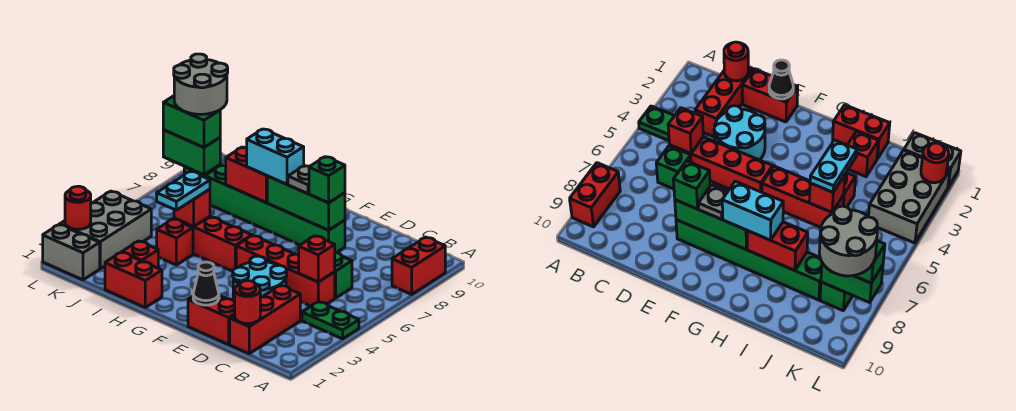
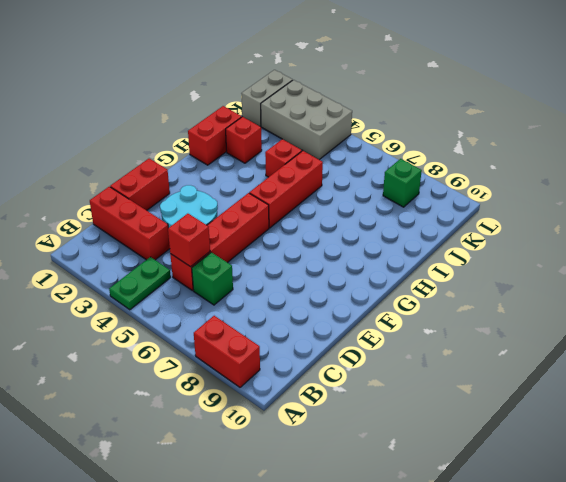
none -> green 1x6 brick [205,165,345,253]
none -> red 1x1 round brick [235,281,260,324]
none -> black 1x1 cone [193,262,219,305]

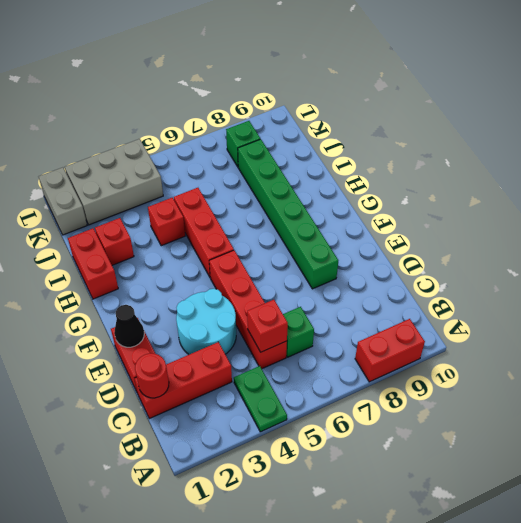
none -> green 1x3 brick [267,176,345,230]
none -> red 1x2 brick [226,147,267,202]
none -> red 1x1 brick [174,189,210,227]

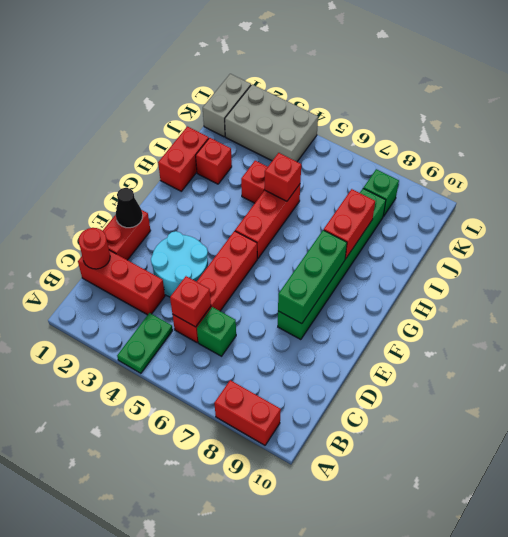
none -> green 1x2 brick [163,130,220,175]
none -> red 1x1 round brick [65,186,91,229]
none -> green 1x1 brick [309,157,345,203]

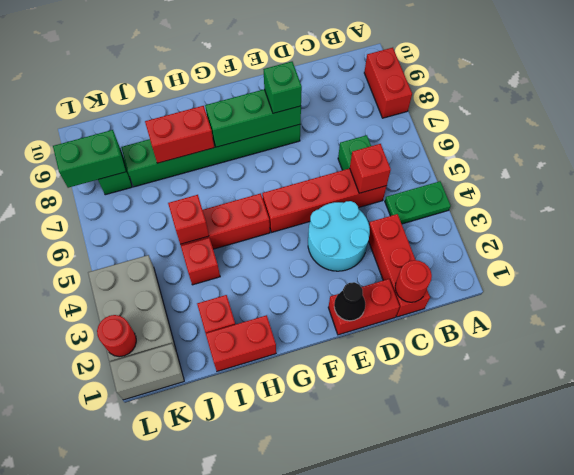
none -> grey 1x1 plate [288,166,309,194]
none -> cyan 1x2 brick [247,129,304,184]
none -> cyan 1x2 plate [157,171,210,210]

